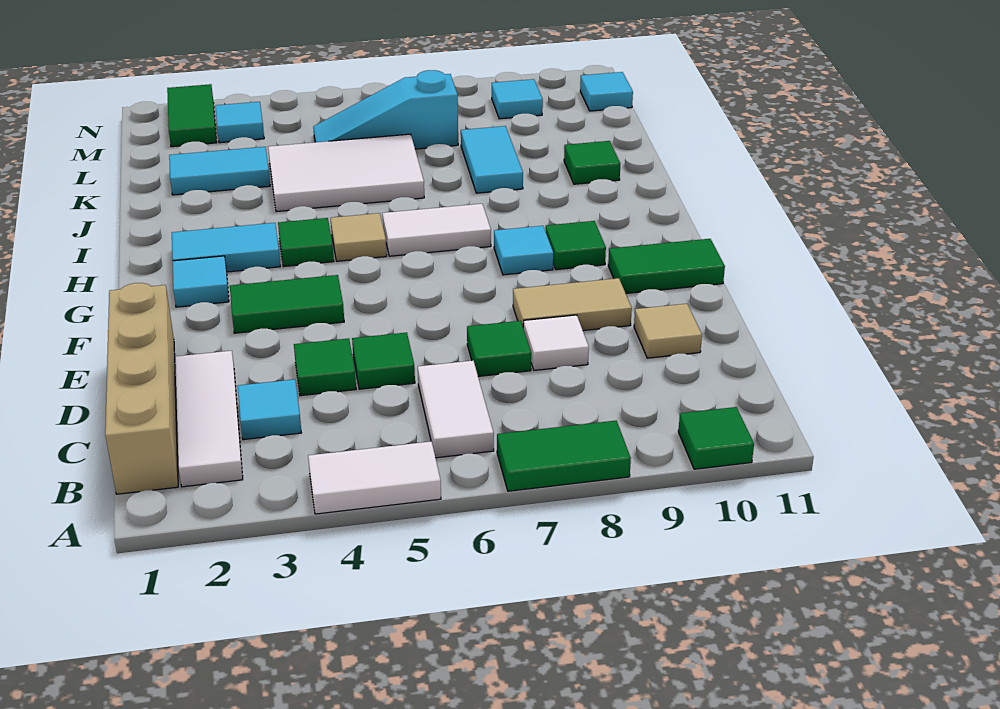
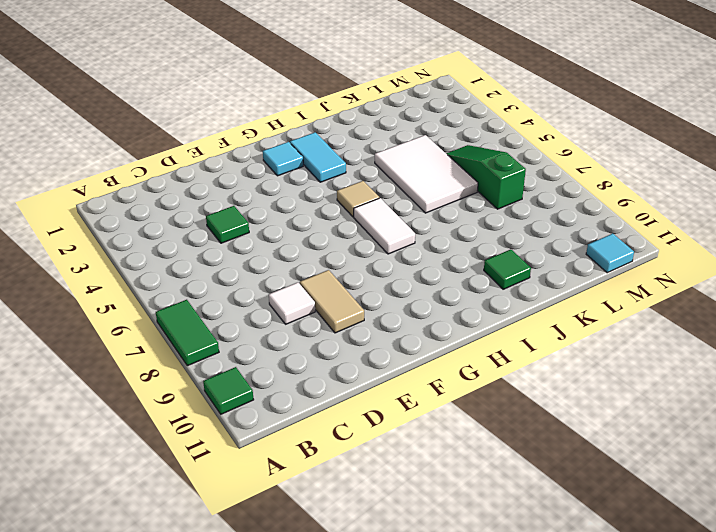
green 1x3 slope [446,145,526,209] -> cyan 1x3 slope [313,70,458,149]
none -> white 1x2 tile [308,441,441,514]
none -> tan 1x4 brick [105,283,178,494]
none -> white 1x3 tile [175,351,243,487]
none -> white 1x2 tile [418,361,494,458]

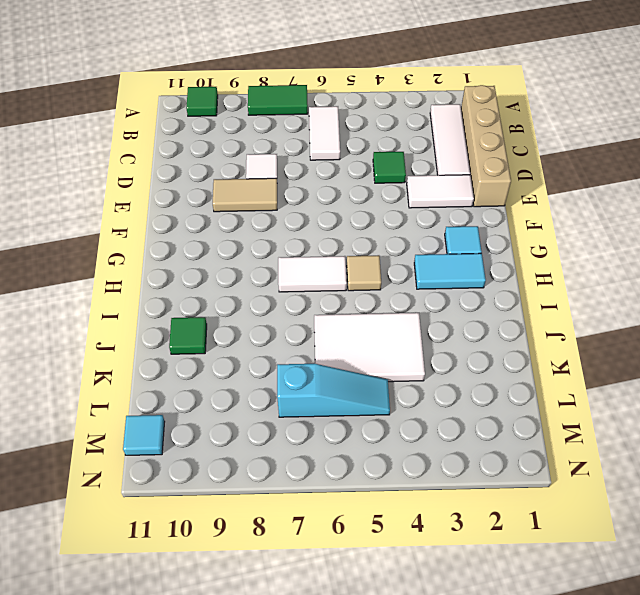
white 1x2 tile [407,175,474,208] -> white 1x2 tile moved to [308,441,441,514]
none -> cyan 1x1 tile [238,379,301,440]
none -> green 1x1 tile [352,333,415,389]
none -> green 1x1 tile [467,321,531,376]
none -> tan 1x1 tile [634,304,702,358]

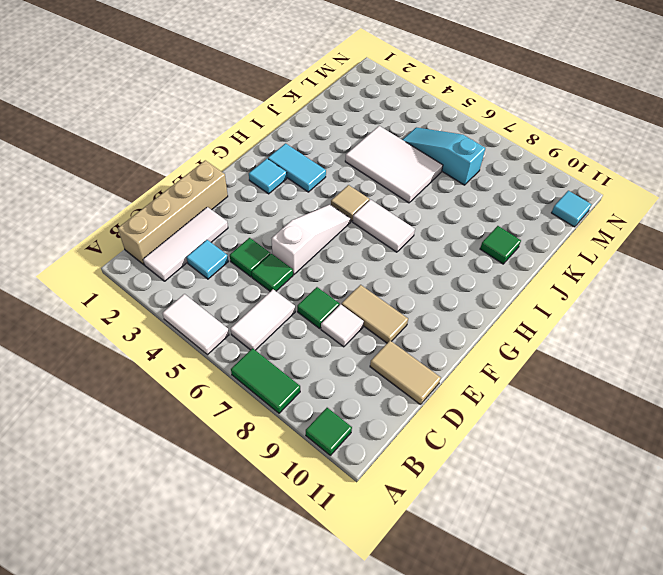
tan 1x2 tile [370,341,441,405] -> tan 1x1 tile [634,304,702,358]
white 1x3 slope [271,204,351,275] -> none
none -> green 1x2 tile [230,275,344,333]
none -> green 1x2 tile [608,239,725,293]
none -> cyan 1x1 tile [494,226,553,275]
none -> green 1x1 tile [546,221,606,270]

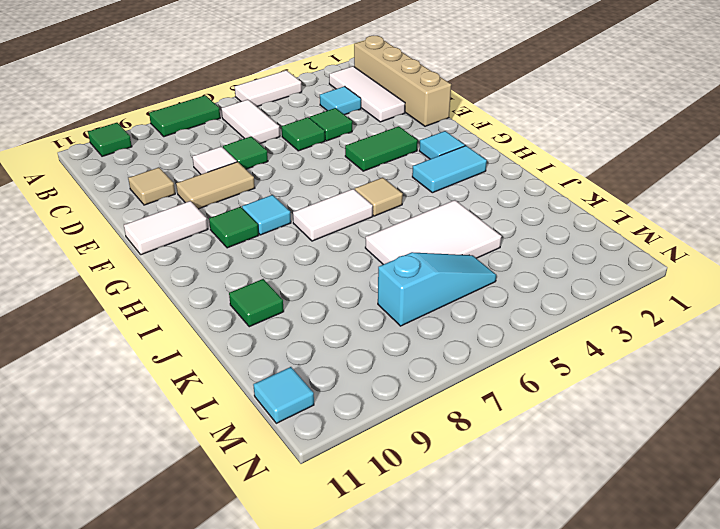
white 1x2 tile [124,201,208,255] -> green 1x2 tile [608,239,725,293]
none -> green 1x1 tile [278,218,334,267]
none -> cyan 1x2 tile [461,126,523,193]
none -> cyan 1x2 tile [169,147,270,195]
none -> green 1x2 tile [167,84,217,147]

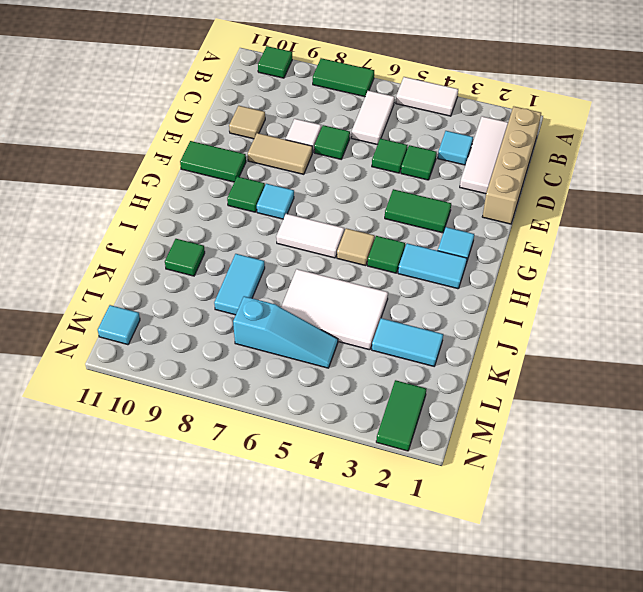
none -> cyan 1x1 tile [215,102,264,143]
none -> cyan 1x1 tile [492,79,543,119]

